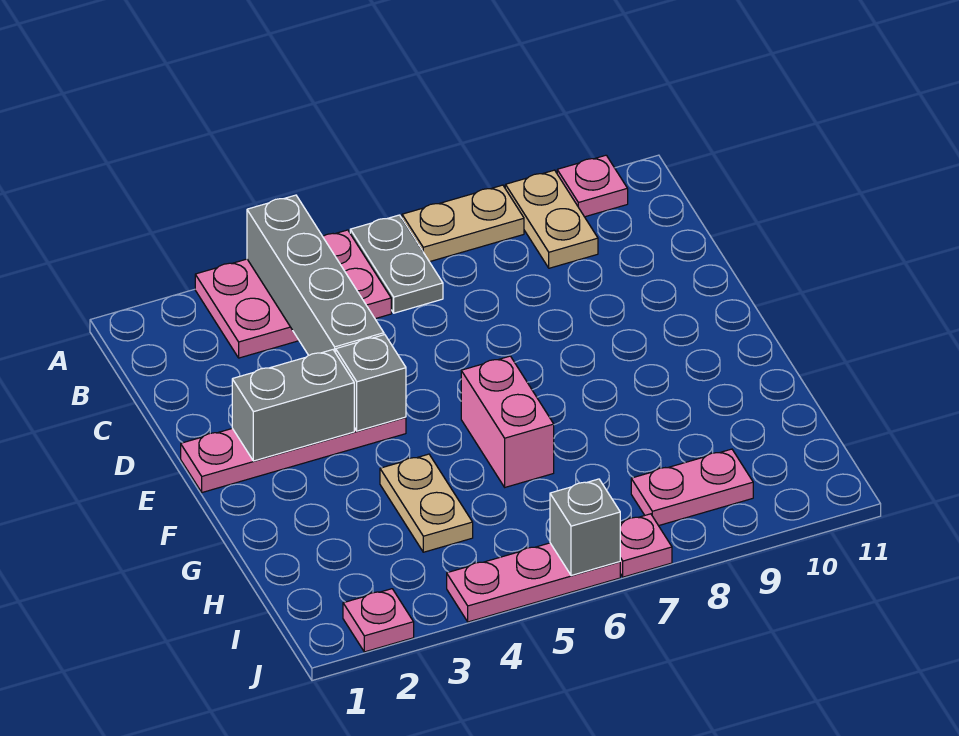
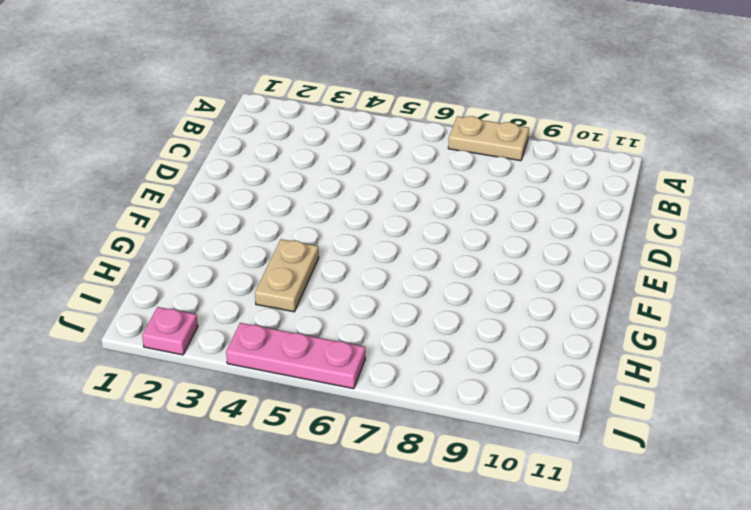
none -> pink 2x3 plate [195,230,391,358]
none -> grey 1x2 plate [350,215,443,313]
none -> tan 1x2 plate [505,170,598,268]

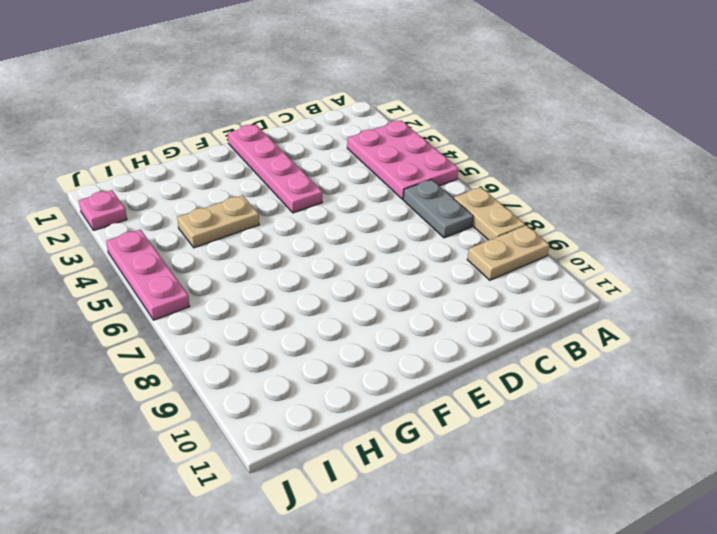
grey 1x2 plate [403,179,473,238] -> grey 1x2 plate turned to [350,215,443,313]
none -> pink 1x1 plate [557,155,628,217]
none -> pink 1x2 brick [461,356,554,487]
none -> pink 1x2 plate [631,449,753,526]

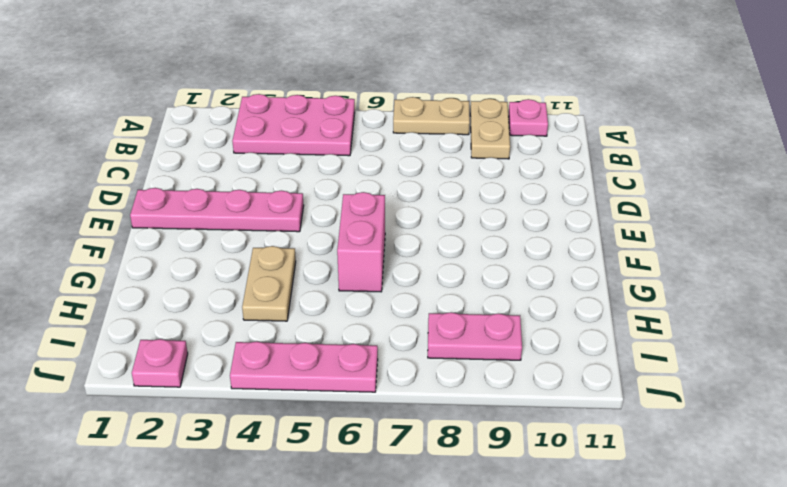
none -> grey 1x2 plate [350,215,443,313]
none -> pink 1x1 plate [620,514,672,577]
none -> grey 1x4 brick [247,195,384,355]

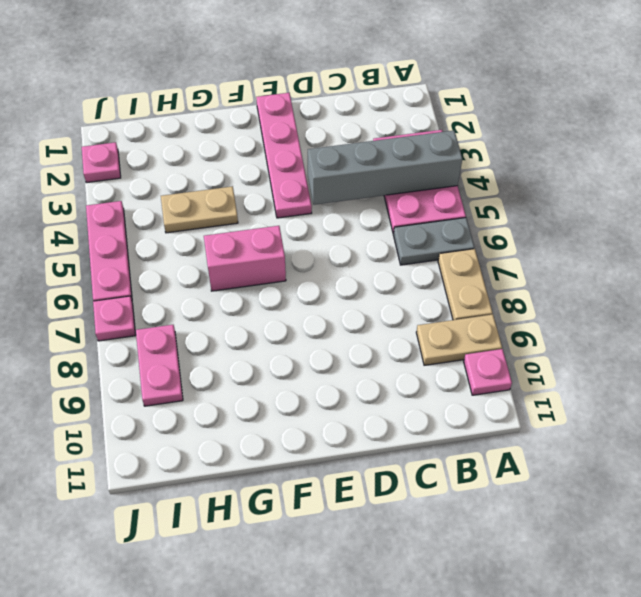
none -> grey 1x2 brick [232,350,354,461]
none -> grey 1x1 brick [336,335,406,431]
none -> grey 1x1 brick [550,479,620,576]

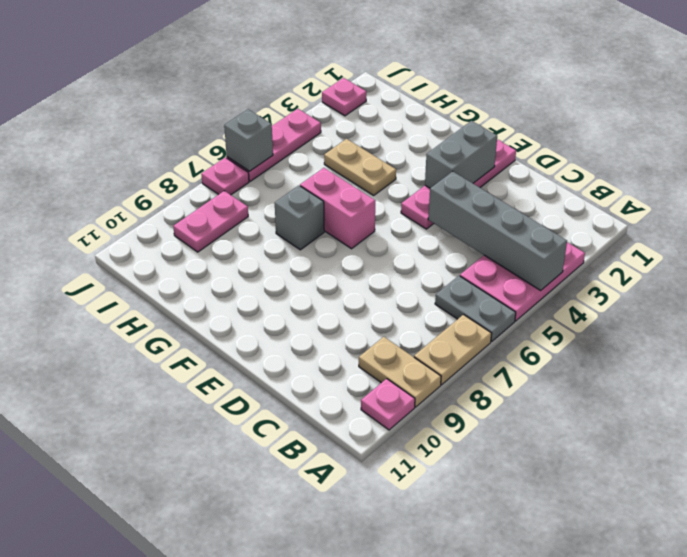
grey 1x1 brick [275,186,324,250] -> grey 1x1 brick moved to [336,335,406,431]

